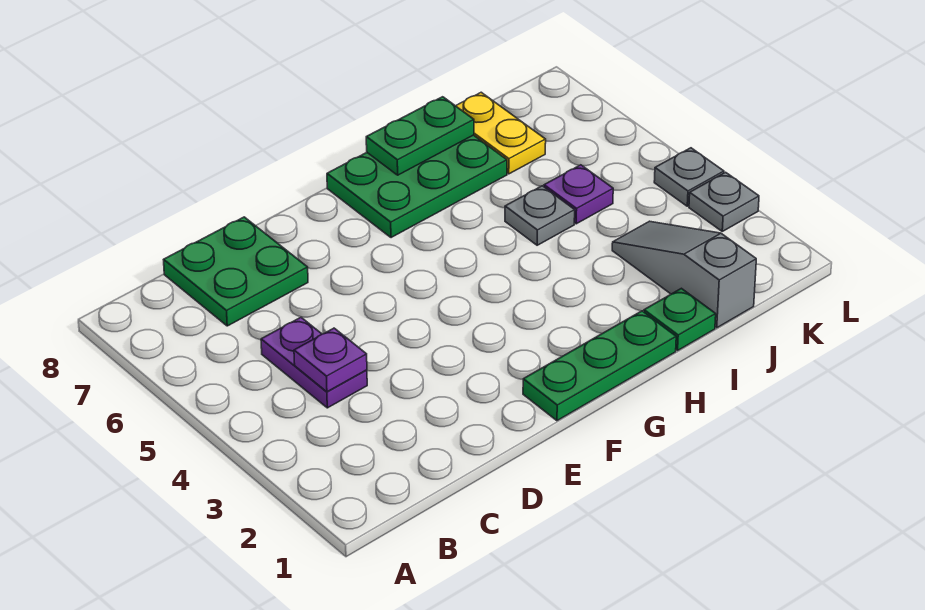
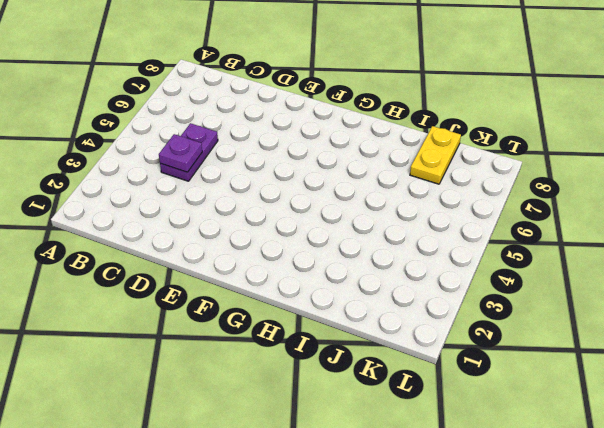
none -> green 2x2 plate [164,217,308,326]
none -> green 1x3 plate [523,311,676,421]
none -> green 2x3 plate [327,135,507,238]

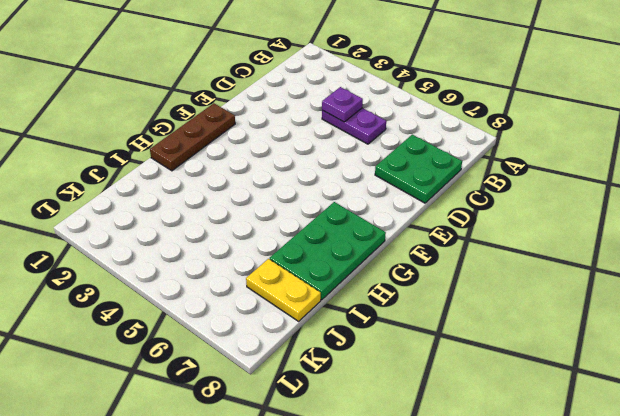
brown 1x3 plate [150,103,235,171] -> green 1x3 plate [523,311,676,421]
none -> green 1x1 plate [644,288,716,351]
none -> grey 1x1 plate [505,186,575,245]
none -> grey 1x3 slope [612,221,756,328]

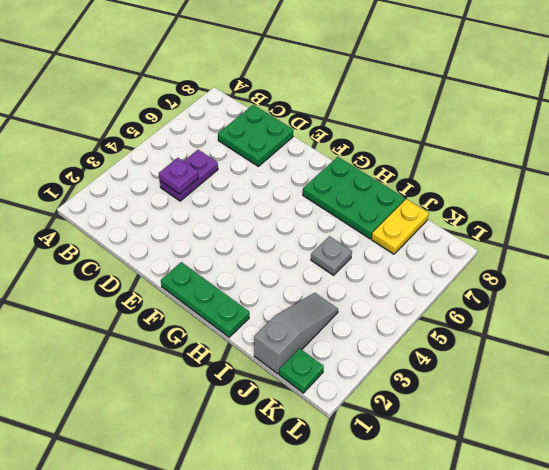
green 1x1 plate [279,348,324,393] -> green 1x1 plate moved to [644,288,716,351]
none -> purple 1x1 plate [544,165,613,224]
none -> grey 1x1 plate [689,172,759,231]
none -> grey 1x1 plate [654,148,724,206]

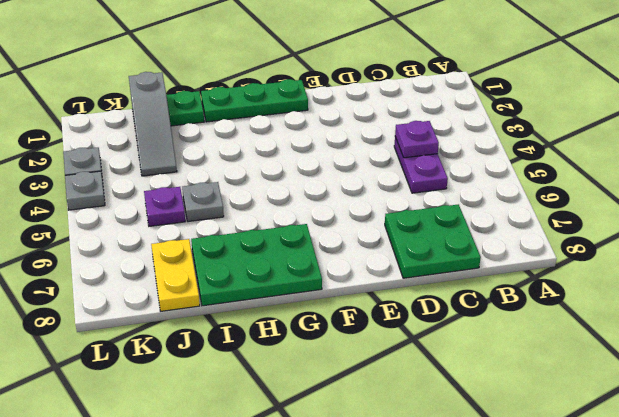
none -> green 1x2 plate [366,97,474,175]

